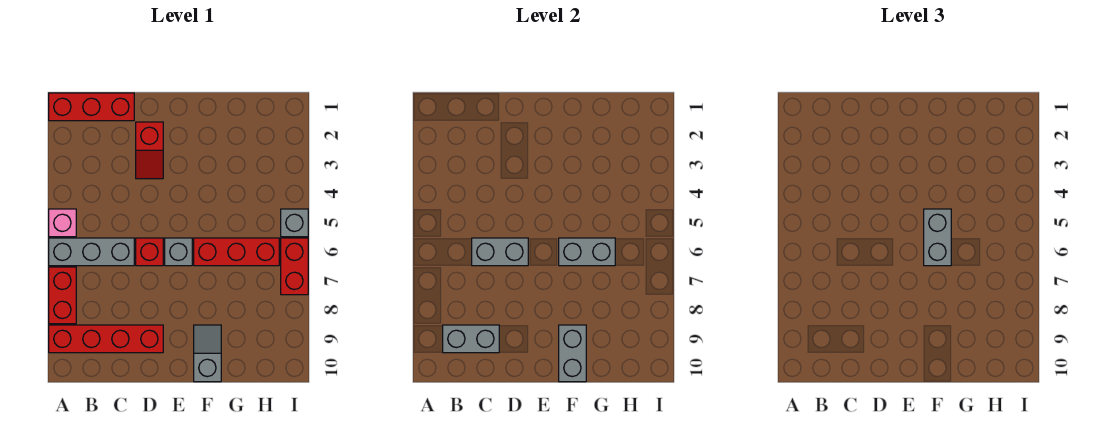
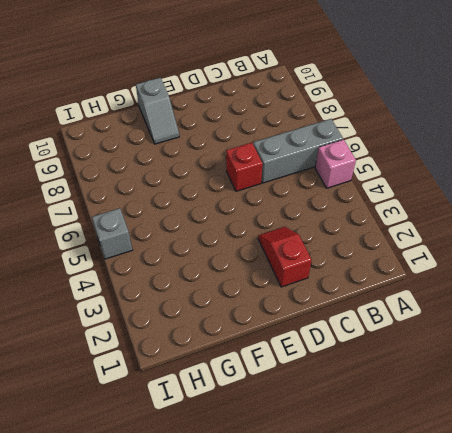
none -> red 1x3 brick [49,93,134,121]
none -> red 1x2 brick [49,267,76,324]
none -> red 1x4 brick [49,325,163,353]

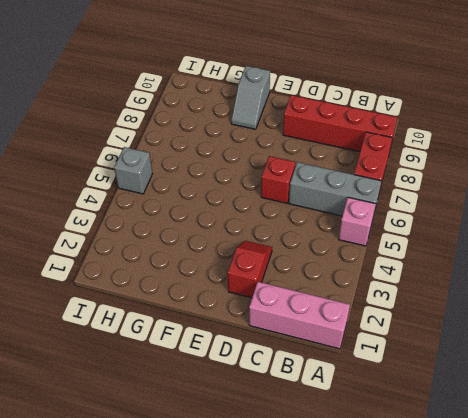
pink 1x3 brick [249,282,350,349] -> red 1x3 brick [49,93,134,121]
none -> grey 1x1 brick [165,238,192,266]
none -> red 1x3 brick [194,238,279,266]
none -> red 1x2 brick [281,238,308,295]

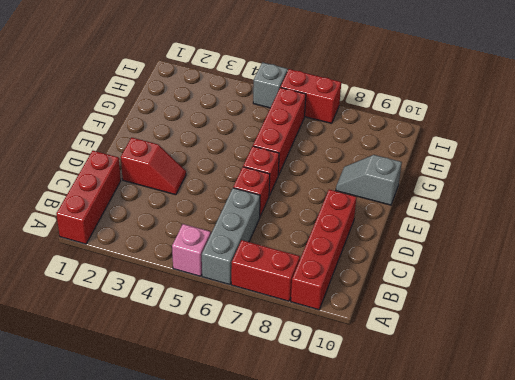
red 1x1 brick [243,146,279,196] -> grey 1x1 brick [165,238,192,266]
none -> grey 1x2 brick [443,325,499,353]
none -> grey 1x2 brick [472,238,528,266]
none -> grey 1x2 brick [559,238,615,266]

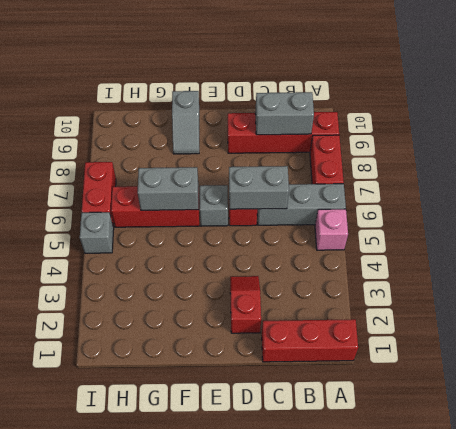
none -> grey 1x2 brick [559,325,586,382]
none -> grey 1x2 brick [924,209,951,266]

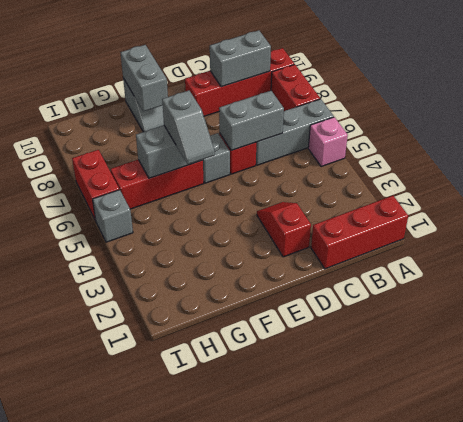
grey 1x2 slope [162,91,215,164] -> grey 1x2 brick [924,209,951,266]

